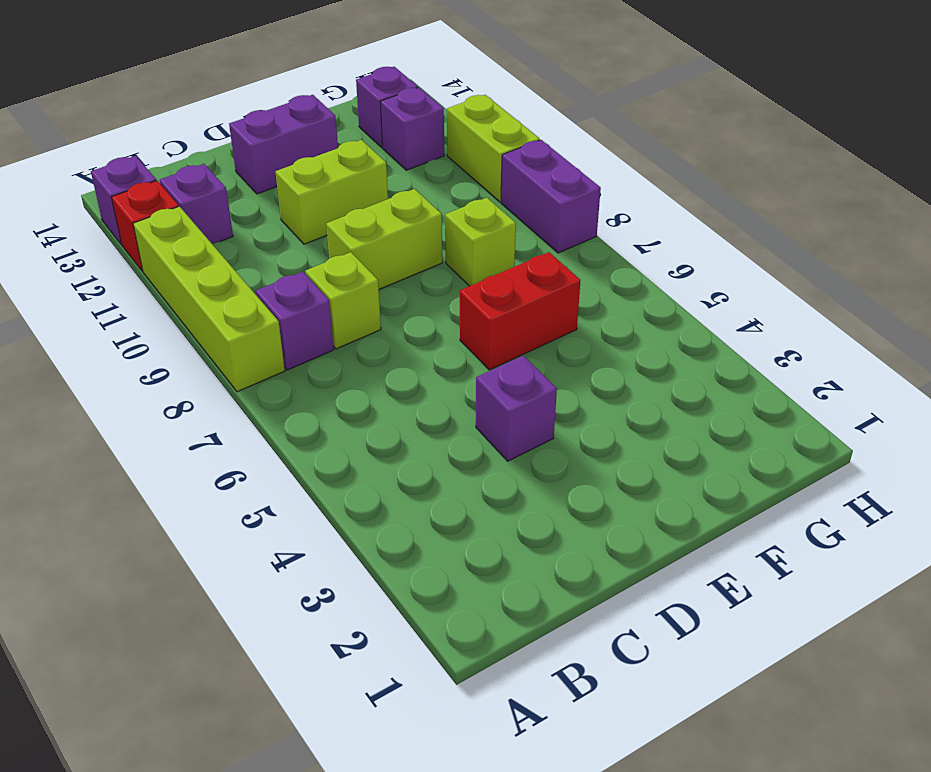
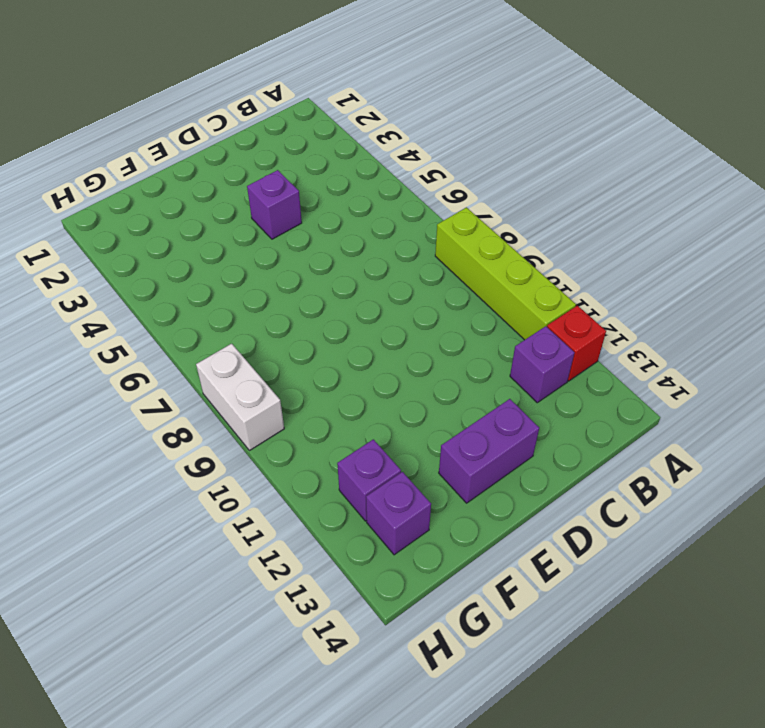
white 1x2 brick [196,344,284,451] -> purple 1x2 brick [501,140,601,253]
none -> purple 1x1 brick [91,156,156,244]
none -> purple 1x1 brick [256,272,334,370]
none -> lime 1x1 brick [305,252,381,349]

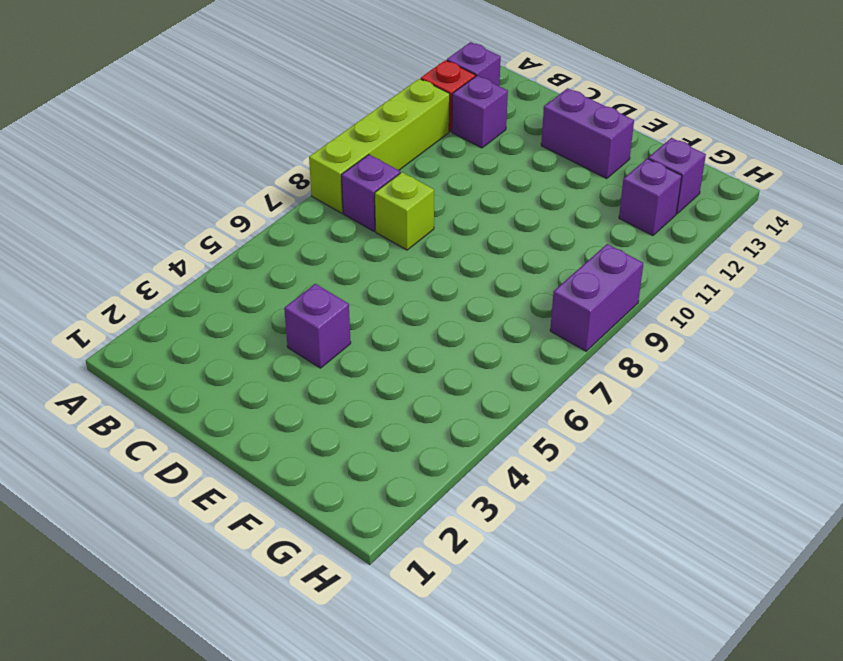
none -> lime 1x2 brick [326,189,442,289]
none -> lime 1x2 brick [276,140,388,244]
none -> red 1x2 brick [460,252,581,370]

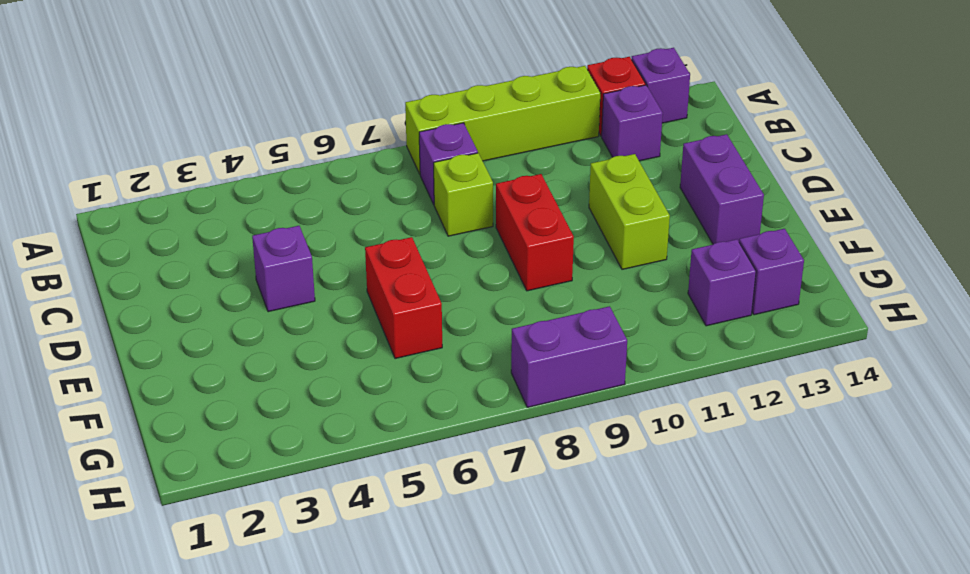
red 1x2 brick [496,174,574,291] -> lime 1x2 brick [326,189,442,289]
none -> lime 1x1 brick [445,198,516,286]
none -> lime 1x2 brick [447,95,540,202]

